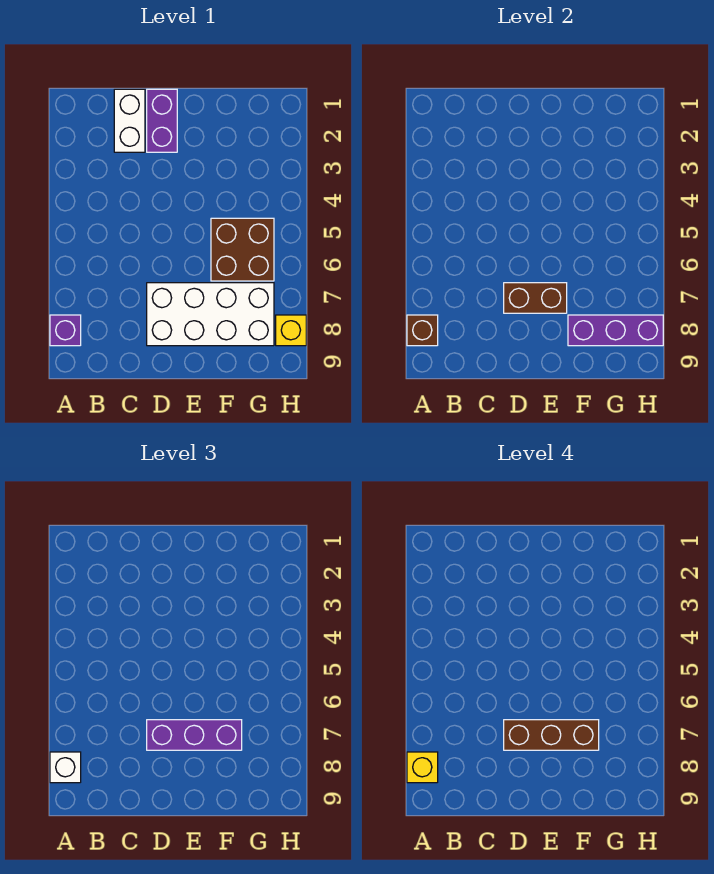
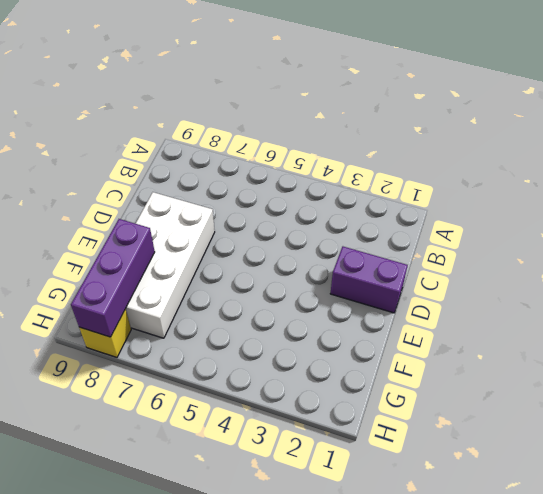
none -> purple 1x1 brick [50,315,81,346]
none -> white 1x2 brick [114,89,145,152]
none -> brown 2x2 brick [211,218,274,281]

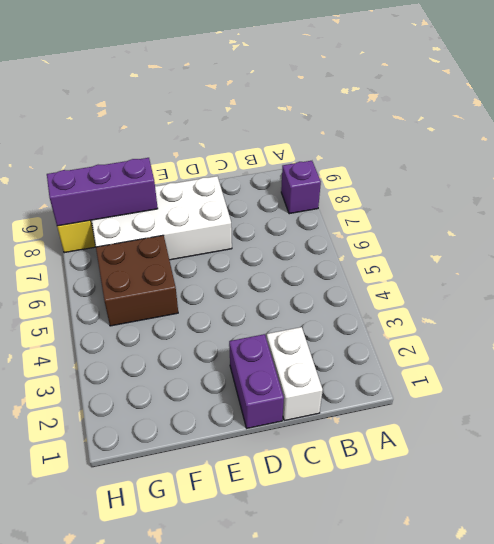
none -> brown 1x1 brick [407,315,438,346]
none -> brown 1x2 brick [504,283,567,313]
none -> white 1x1 brick [50,752,81,783]

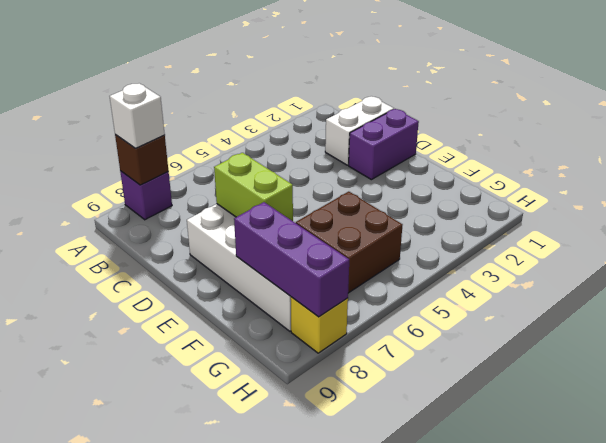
lime 1x2 brick [214,153,293,221] -> brown 1x2 brick [504,283,567,313]
none -> purple 1x3 brick [147,720,242,750]
none -> yellow 1x1 brick [407,752,438,783]
none -> brown 1x3 brick [504,720,599,750]

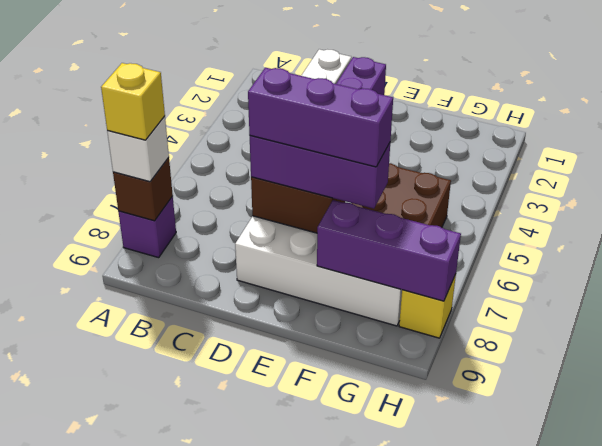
purple 1x3 brick [248,68,393,167] -> brown 1x3 brick [504,720,599,750]

